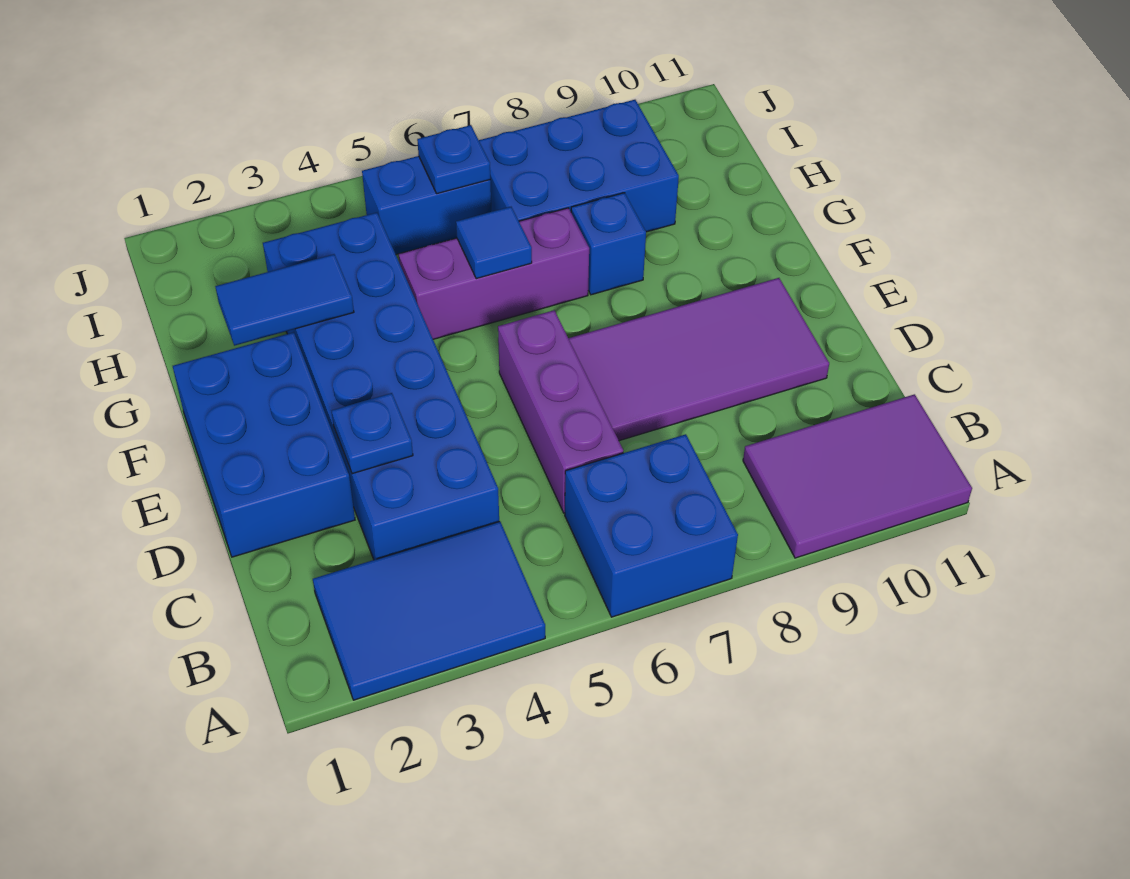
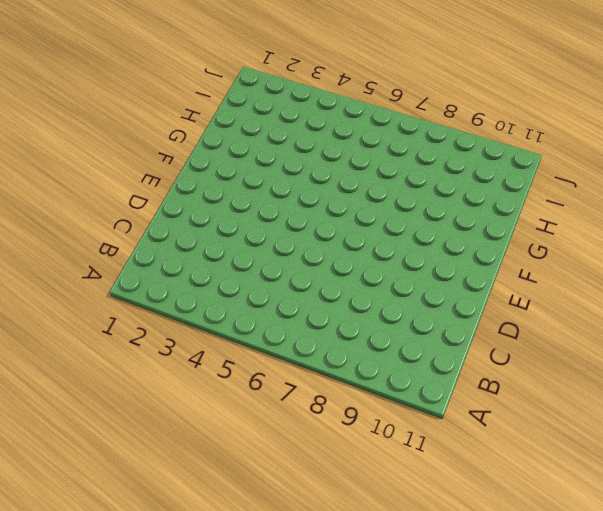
none -> blue 2x3 tile [313,521,545,700]
none -> blue 2x2 brick [565,434,738,617]
none -> purple 2x3 tile [743,394,972,558]

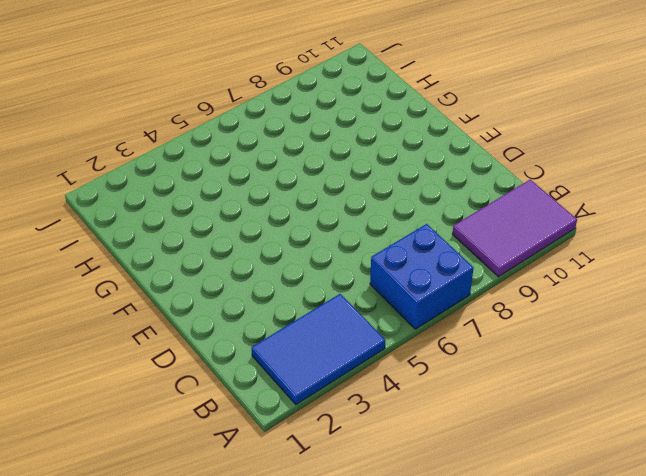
none -> blue 2x6 brick [263,213,499,560]
none -> purple 1x3 brick [498,310,623,513]
none -> blue 2x3 brick [173,332,355,557]

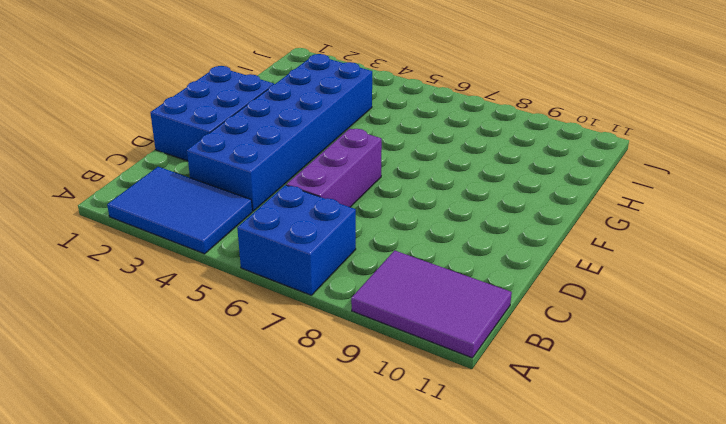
none -> purple 2x4 tile [568,278,829,441]
none -> purple 1x3 brick [399,208,589,339]
none -> blue 1x1 brick [571,193,646,295]

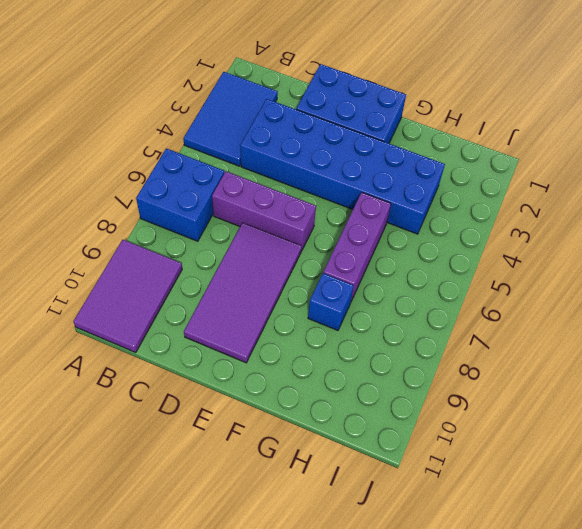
none -> blue 2x3 brick [479,100,679,232]
none -> blue 1x2 brick [362,156,491,254]
none -> blue 1x1 plate [332,393,413,474]

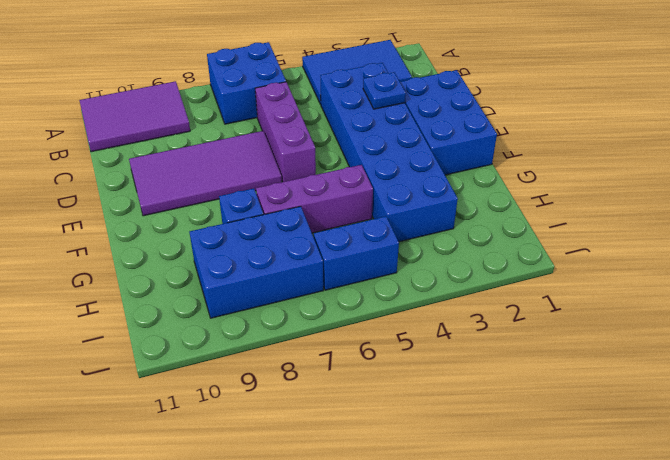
none -> blue 1x2 tile [215,254,354,346]
none -> blue 1x1 tile [456,207,532,279]
none -> blue 1x1 plate [417,125,490,194]

